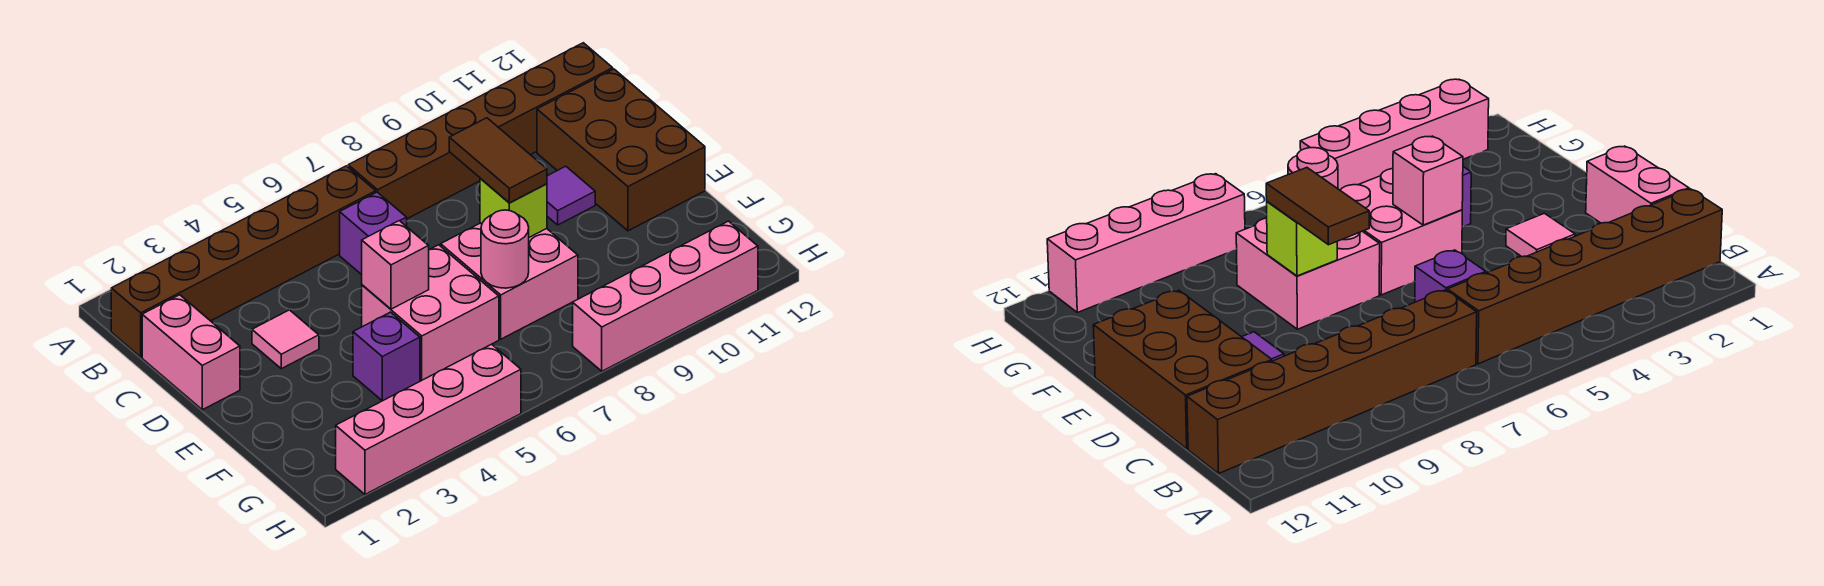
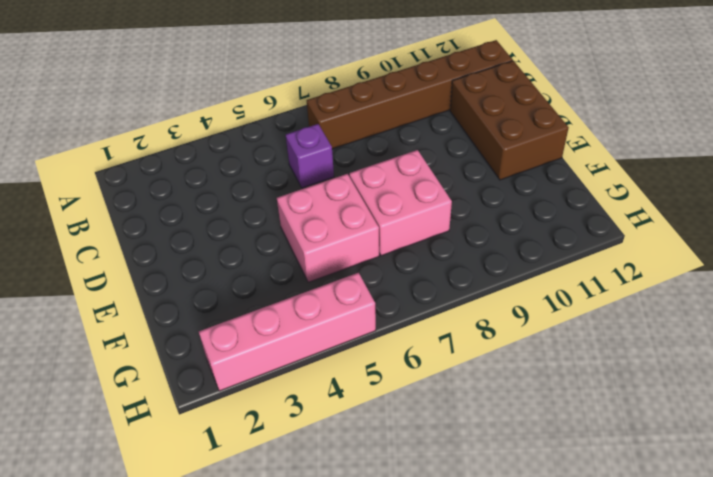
none -> brown 1x6 brick [111,166,376,357]
none -> pink 1x2 brick [142,295,240,410]
none -> pink 1x1 tile [252,310,319,369]

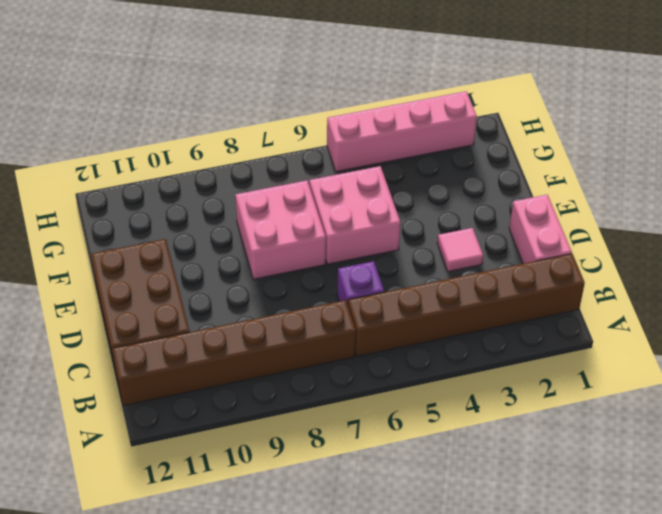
none -> purple 1x1 tile [547,166,595,225]
none -> purple 1x1 brick [353,312,420,401]
none -> pink 1x4 brick [573,221,758,371]

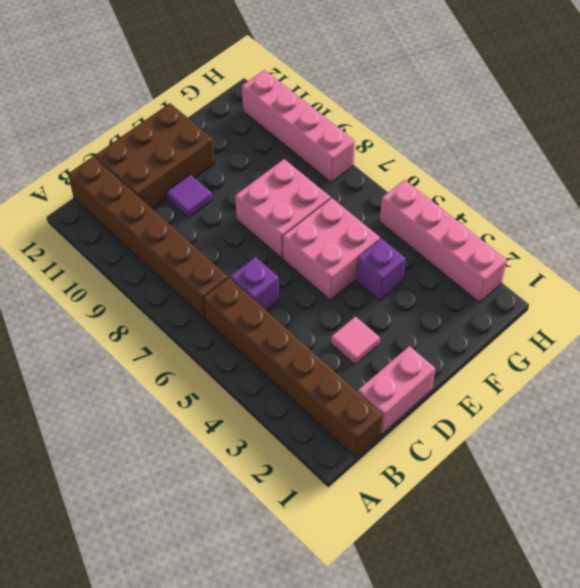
none -> pink 1x1 brick [362,221,429,309]
none -> lime 1x1 brick [480,179,547,237]
none -> pink 1x1 round brick [481,210,529,288]

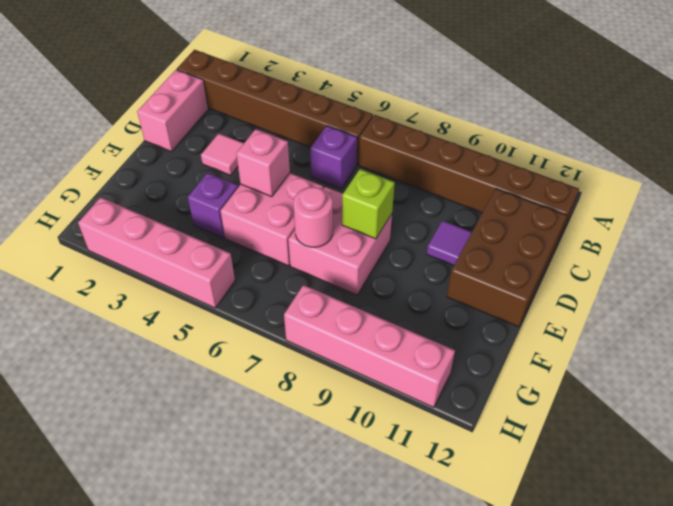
none -> brown 1x2 tile [449,118,547,203]

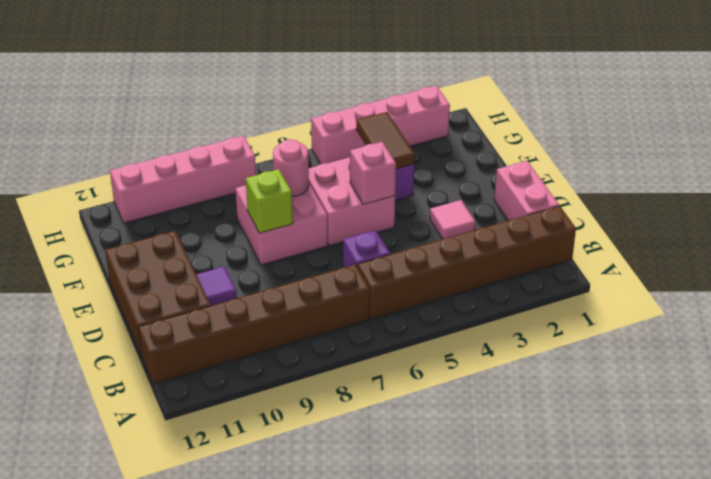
brown 1x2 tile [356,112,415,169] -> brown 1x2 tile moved to [449,118,547,203]

